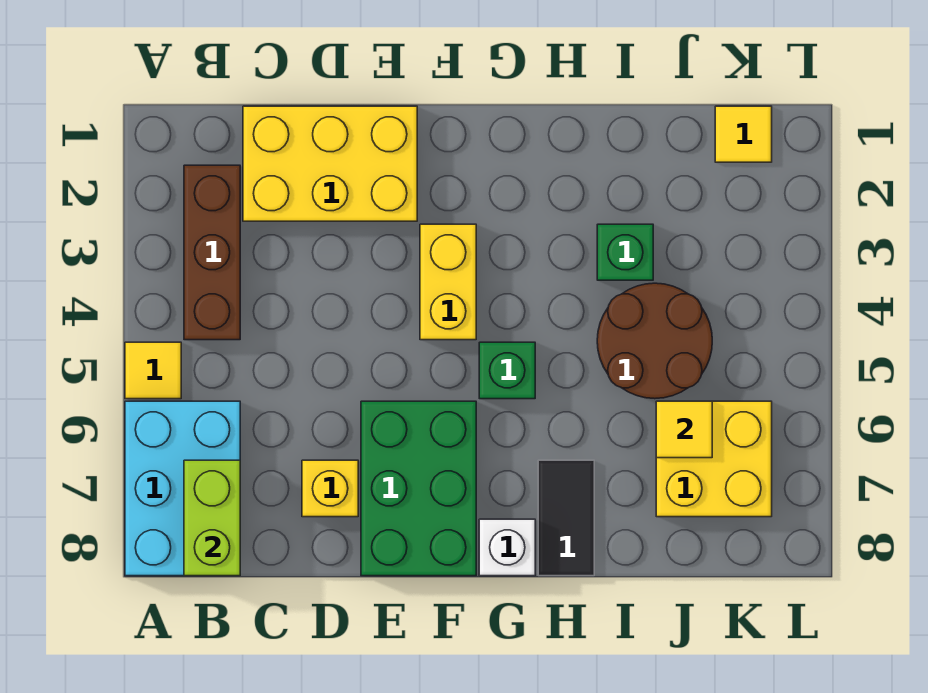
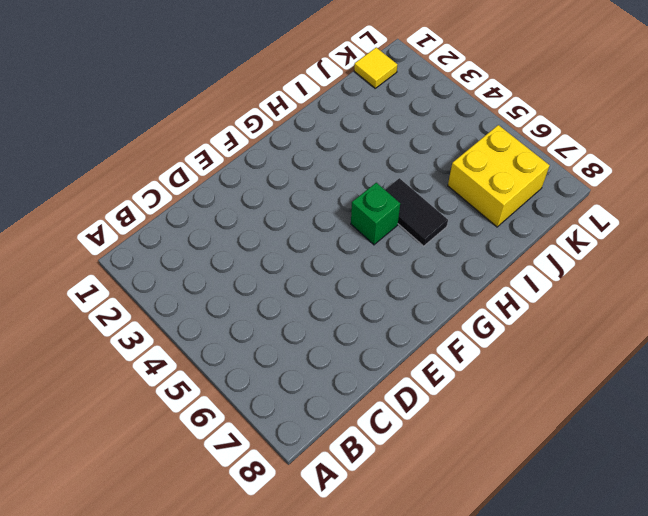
black 1x2 tile [385,178,448,246] -> black 1x2 tile moved to [538,460,594,576]
none -> yellow 1x1 tile [125,342,181,399]
none -> cyan 2x3 brick [125,401,240,576]
none -> brown 1x3 brick [184,165,240,340]

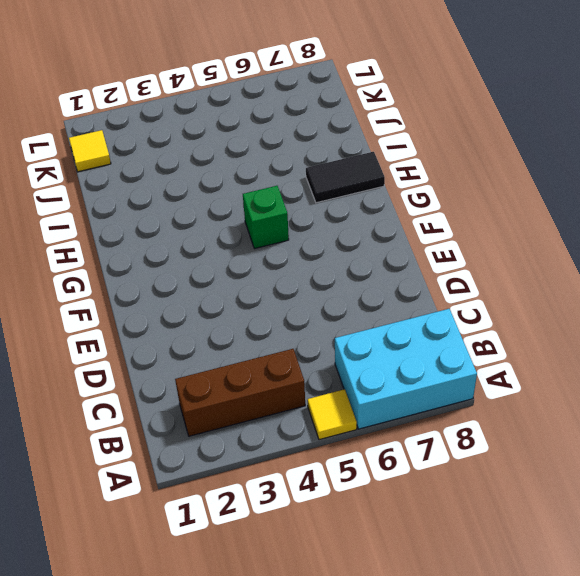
none -> yellow 2x3 brick [243,106,417,221]
none -> yellow 1x1 brick [302,460,358,517]
none -> green 2x3 brick [361,401,476,576]

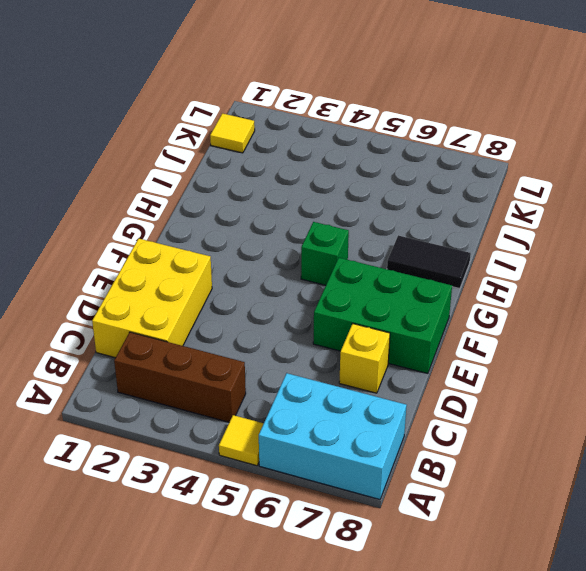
none -> yellow 1x2 brick [420,224,476,340]
none -> white 1x1 brick [479,519,535,576]
none -> green 1x1 brick [597,224,653,280]

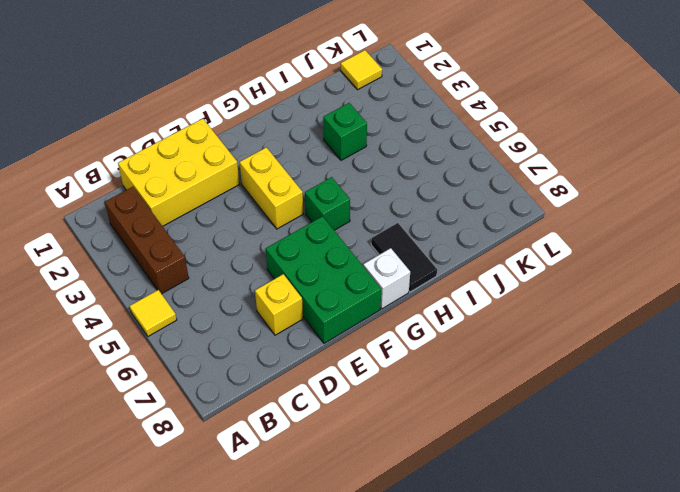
none -> cyan 2x3 brick [125,401,240,576]
none -> brown 2x2 round brick [597,283,712,399]
none -> yellow 2x2 brick [656,401,772,517]

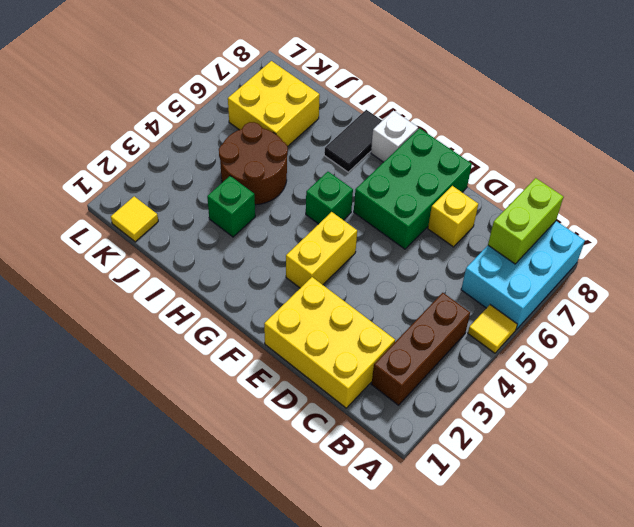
none -> yellow 1x1 tile [656,401,712,458]

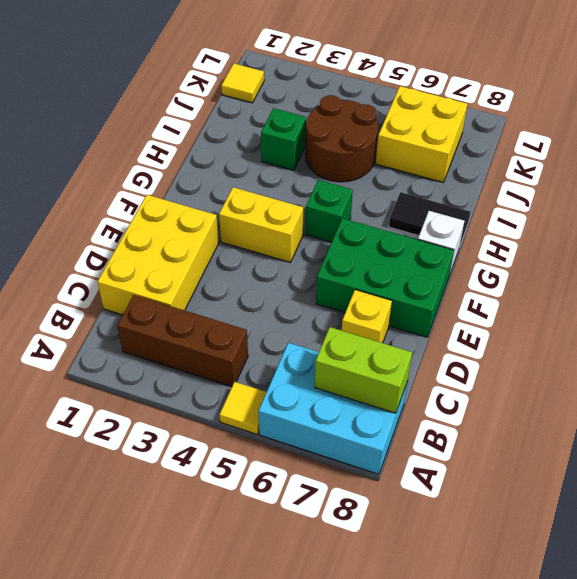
none -> yellow 1x1 tile [656,401,712,458]

